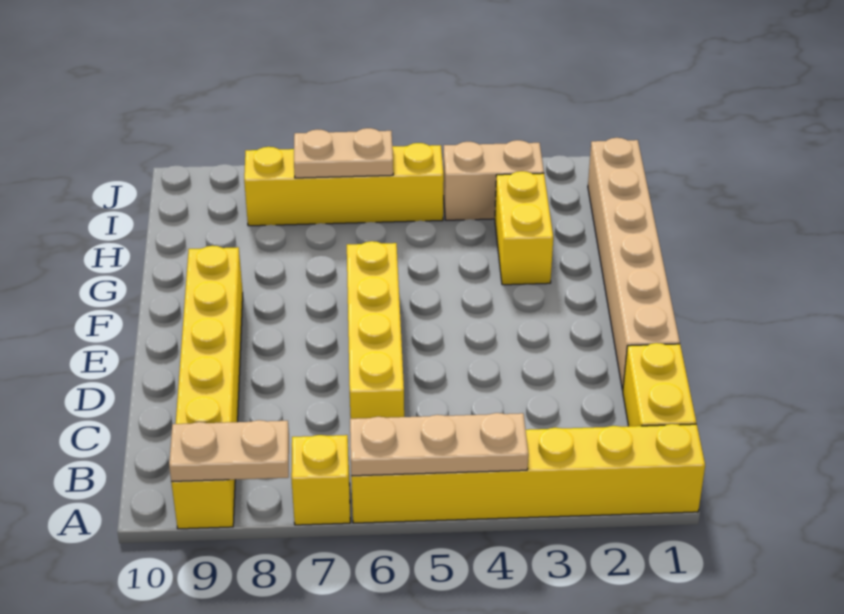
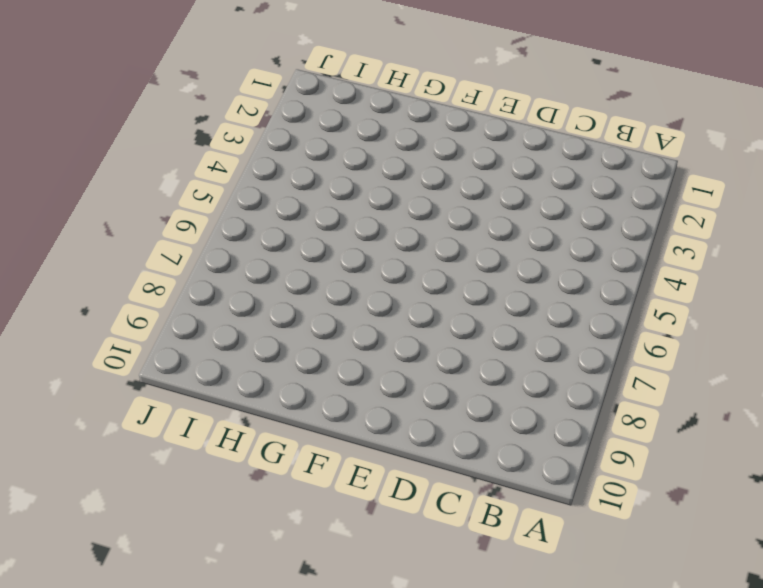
none -> yellow 1x6 brick [351,424,705,523]
none -> yellow 1x1 brick [291,435,350,525]
none -> yellow 1x6 brick [171,246,243,529]

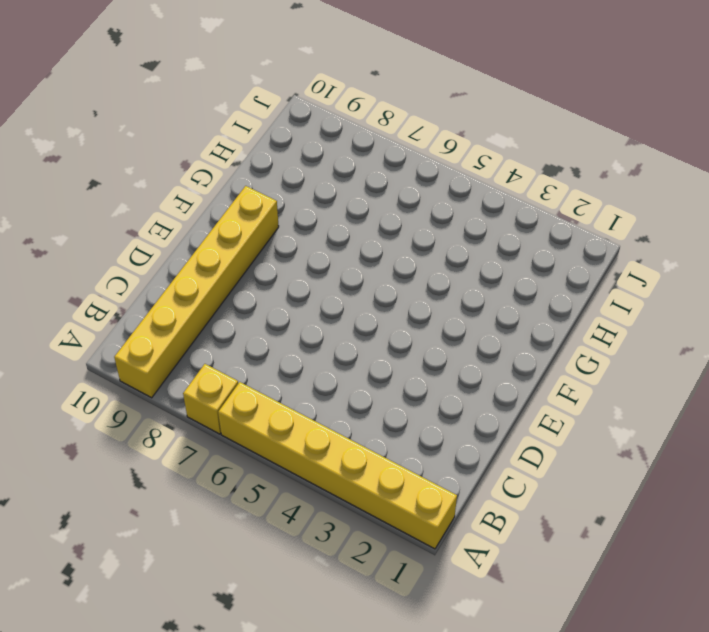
none -> yellow 1x2 brick [623,343,696,426]
none -> yellow 1x4 brick [347,241,404,419]
none -> tan 1x6 brick [588,138,680,390]

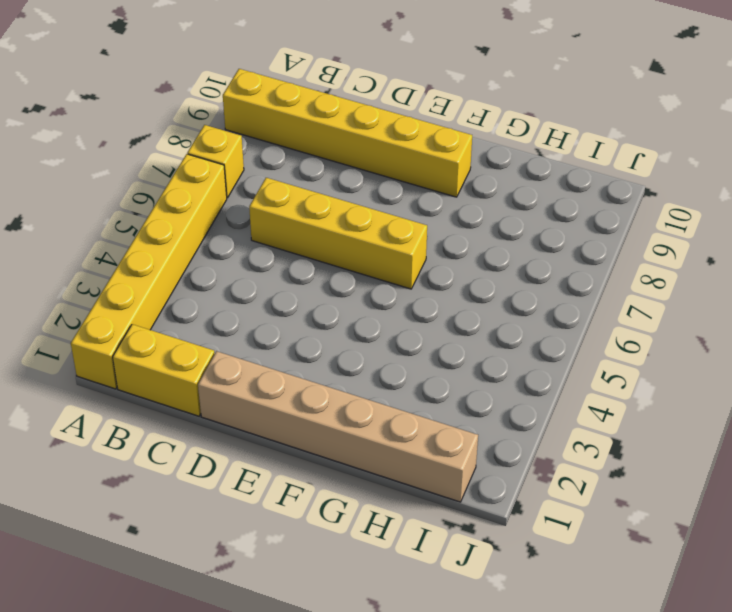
none -> yellow 1x2 brick [495,171,553,285]
none -> tan 1x2 brick [443,140,544,220]
none -> yellow 1x4 brick [244,143,444,226]

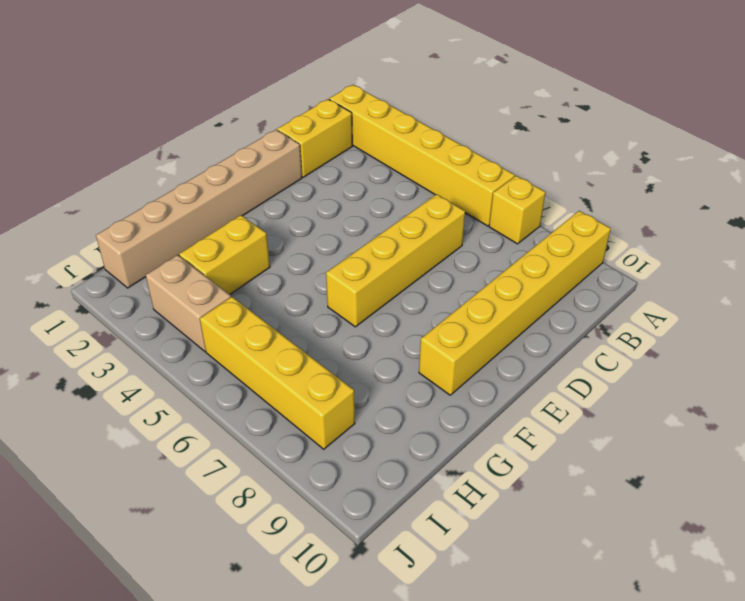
none -> tan 1x3 plate [350,413,528,476]
none -> tan 1x2 plate [169,420,289,482]
none -> tan 1x2 plate [294,128,393,178]

